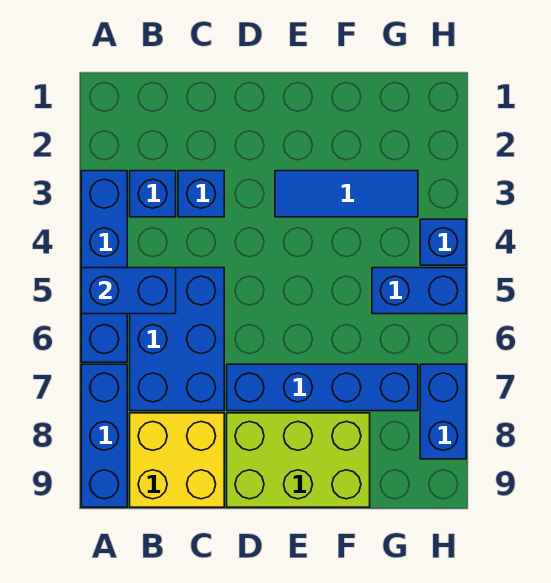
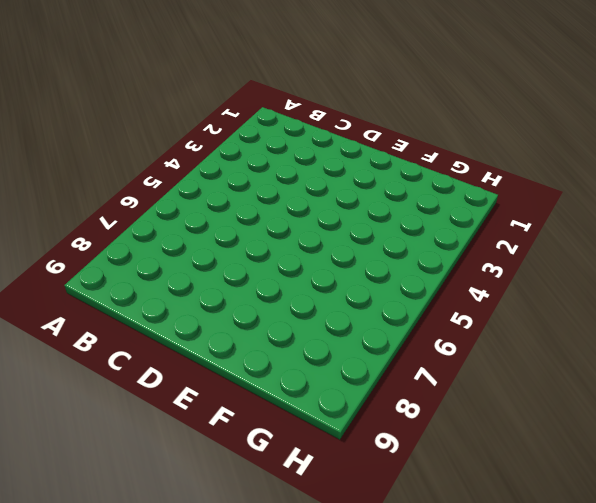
none -> blue 1x4 brick [81,171,127,362]
none -> blue 1x3 brick [81,364,127,507]
none -> blue 1x1 brick [130,171,176,217]

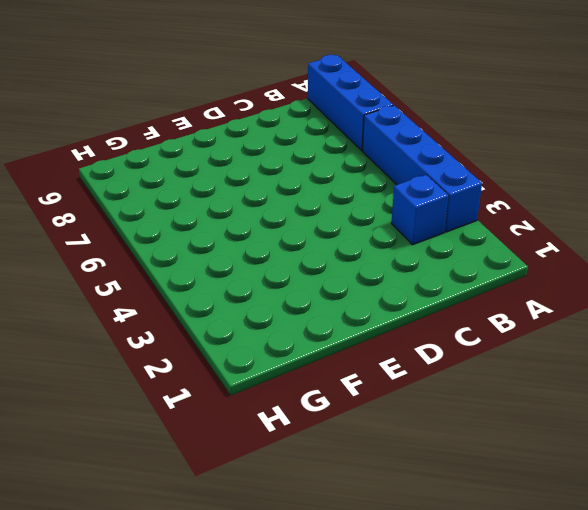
none -> blue 2x3 brick [130,268,224,411]
none -> yellow 2x2 brick [130,413,224,507]
none -> blue 1x1 brick [178,171,224,217]

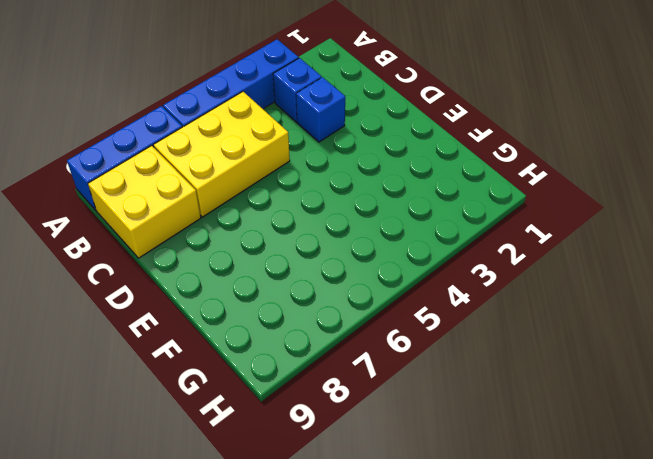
yellow 2x3 brick [153,92,290,217] -> blue 2x3 brick [130,268,224,411]
none -> blue 1x4 brick [227,364,418,411]
none -> lime 2x3 brick [227,413,370,507]
none -> blue 1x3 tile [275,171,418,217]

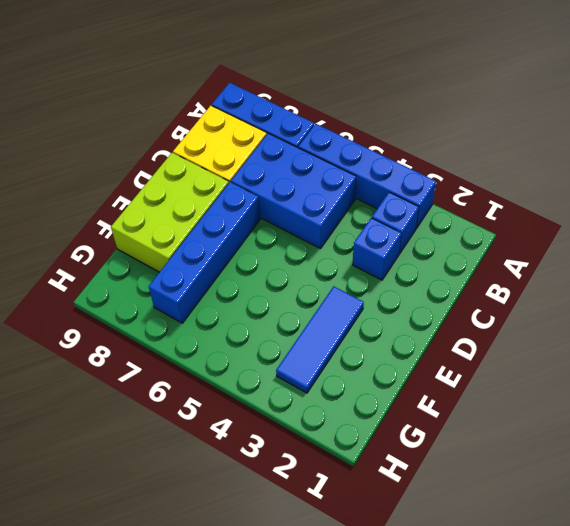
none -> blue 1x2 brick [372,268,466,314]
none -> blue 1x1 brick [420,219,466,265]
none -> blue 1x2 brick [420,364,466,459]

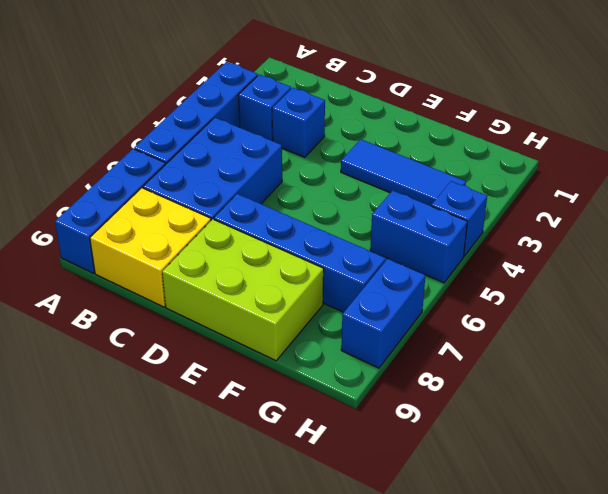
none -> blue 1x2 brick [81,268,176,314]

